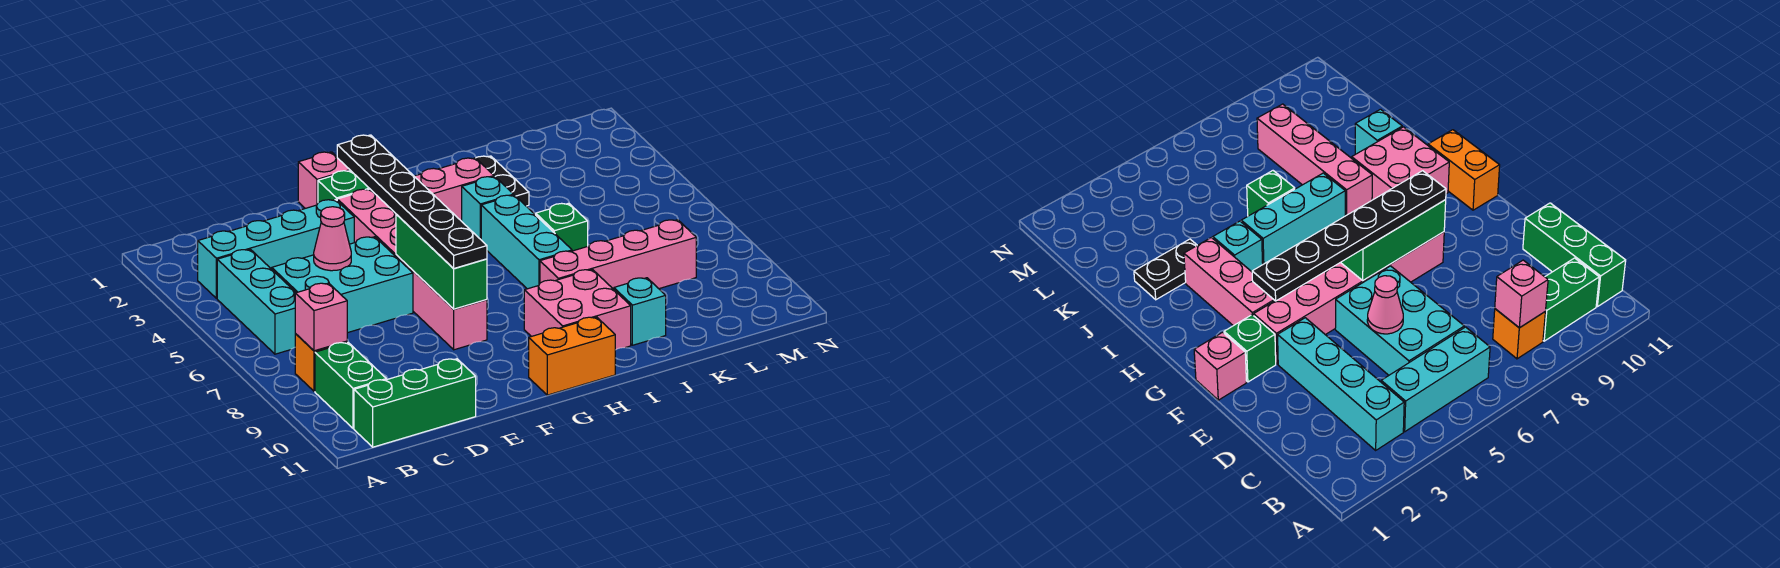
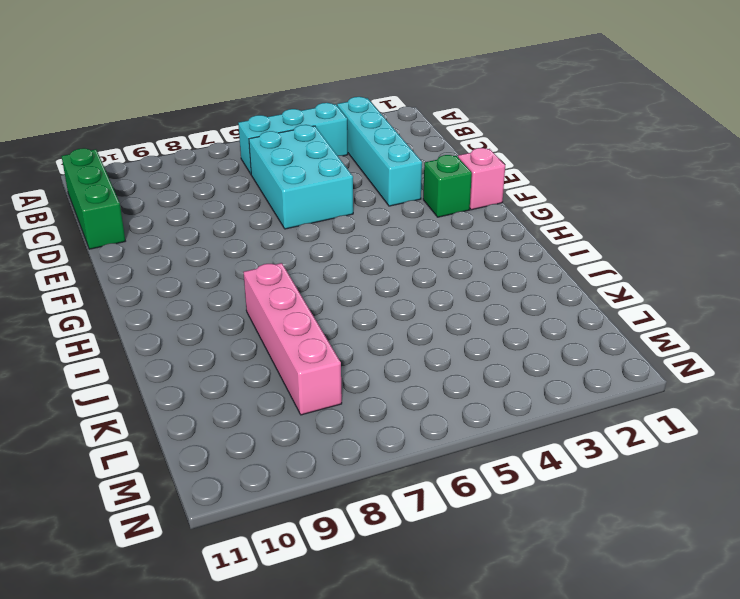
none -> orange 1x1 brick [295,334,347,391]
none -> green 1x2 brick [315,342,386,429]
none -> pink 1x6 brick [337,189,487,350]

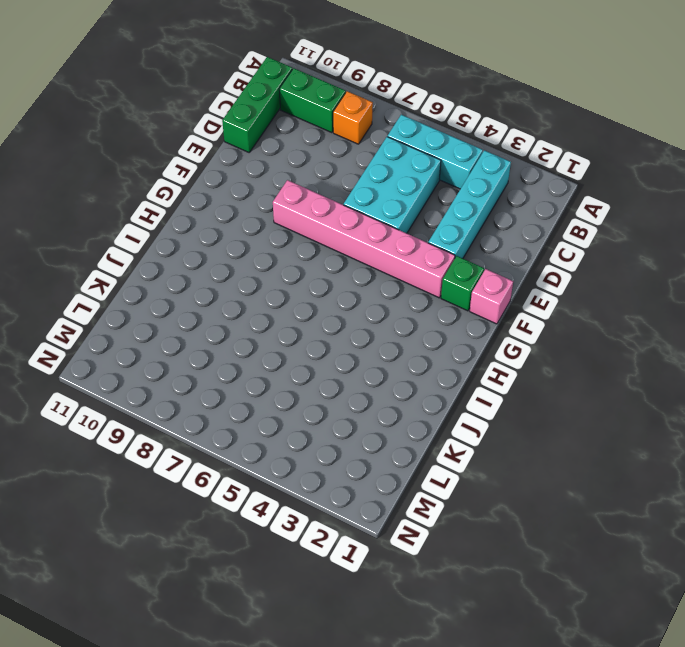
none -> pink 1x3 brick [414,158,494,221]
none -> orange 1x2 brick [529,317,615,395]
none -> pink 2x2 brick [524,270,631,350]

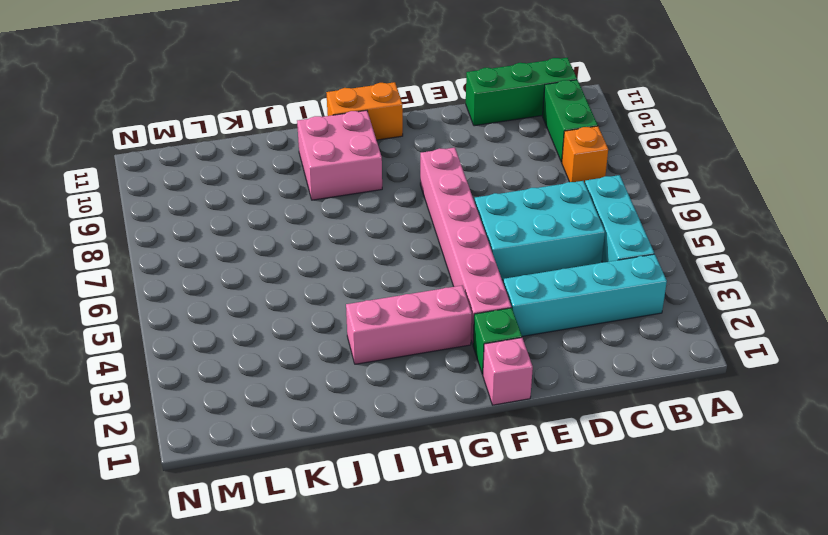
none -> cyan 1x1 brick [462,177,514,239]
none -> cyan 1x3 brick [481,195,572,289]
none -> pink 1x4 brick [540,220,696,289]

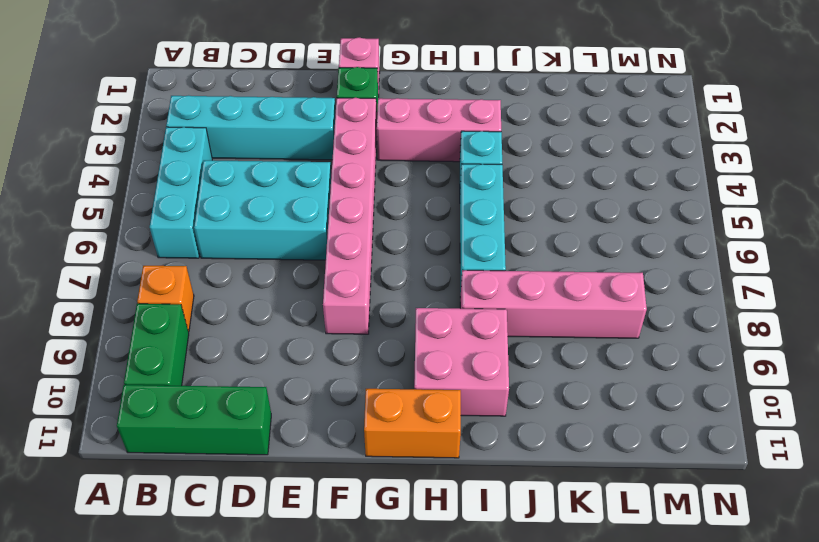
none -> black 1x2 plate [476,156,529,206]
none -> green 1x1 brick [536,203,588,251]
none -> cyan 1x1 brick [614,278,666,345]

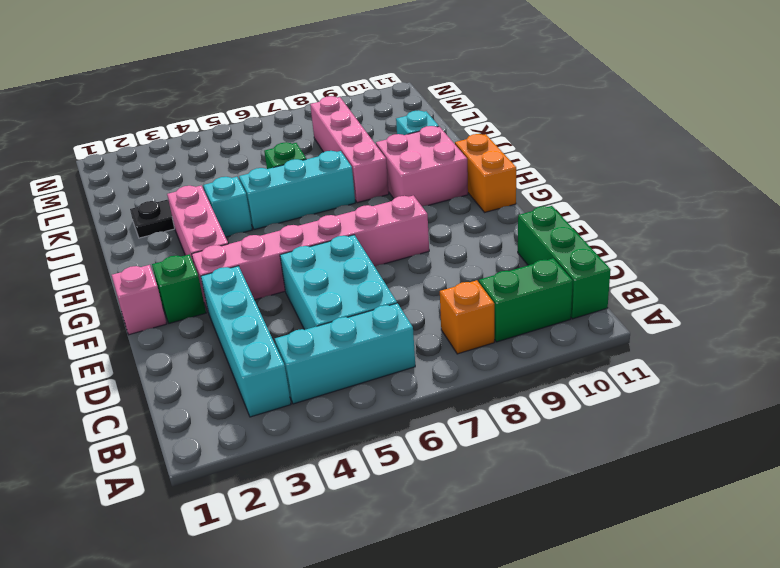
none -> pink 1x1 brick [295,283,347,351]
none -> pink 1x1 cone [314,207,351,271]
none -> green 1x3 brick [396,214,487,309]

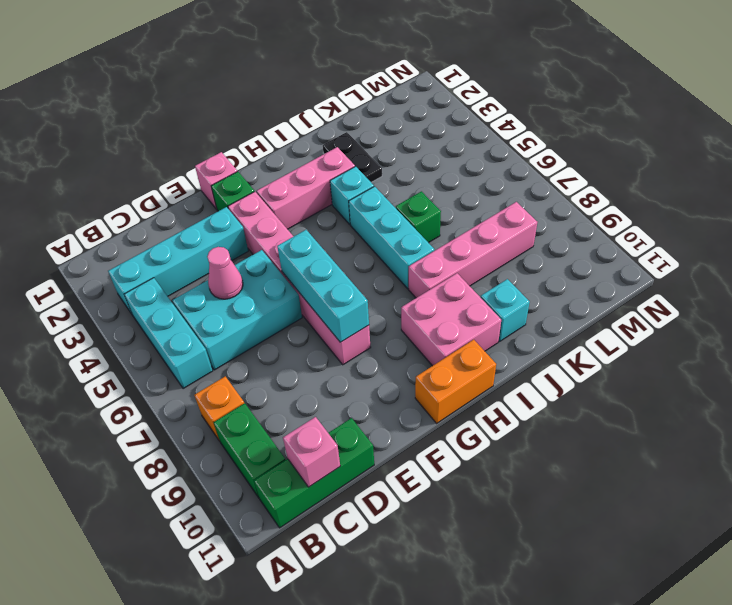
pink 1x1 brick [283,417,340,487] -> pink 1x1 brick moved to [295,283,347,351]
cyan 1x3 brick [277,230,369,342] -> green 1x3 brick [396,214,487,309]
none -> black 1x6 plate [337,135,487,269]

